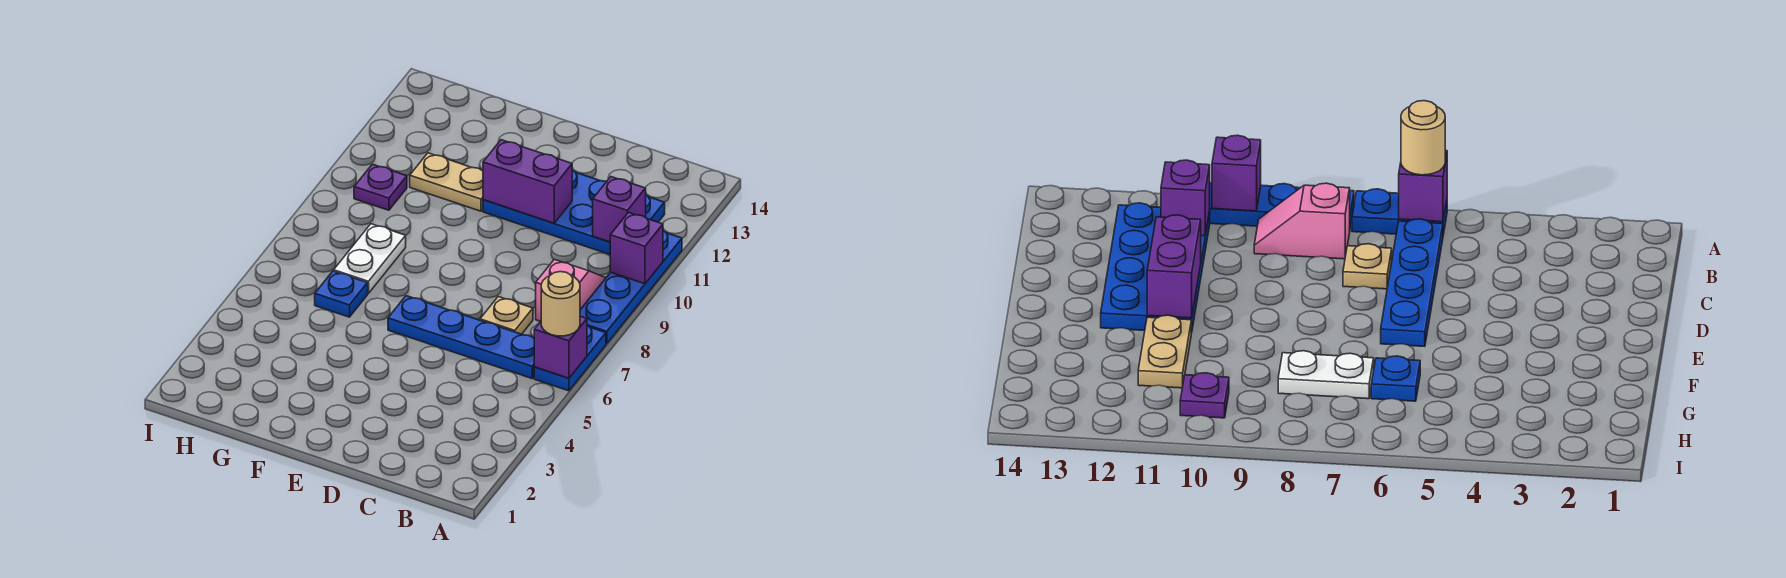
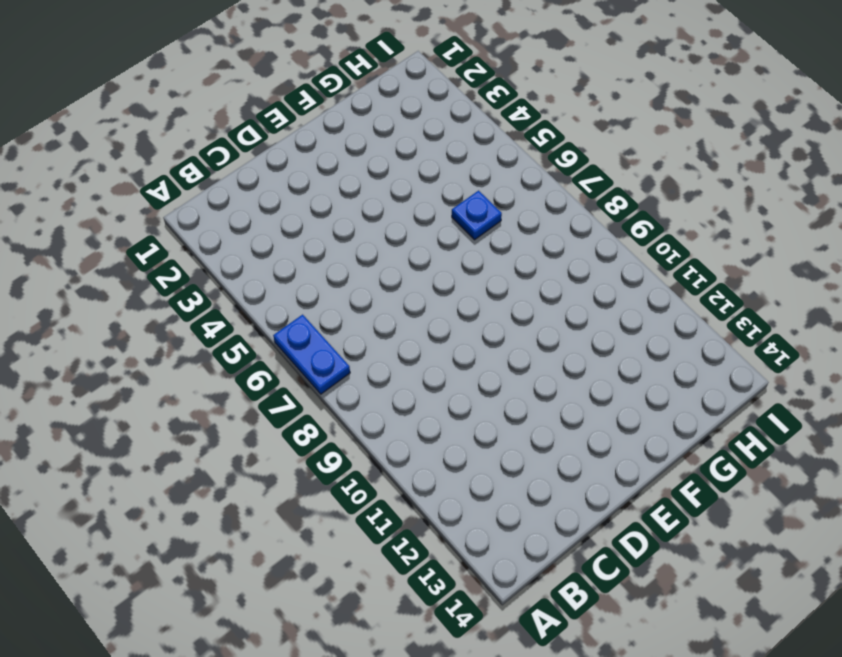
none -> blue 1x4 plate [580,231,682,344]
none -> blue 1x4 plate [388,296,534,378]
none -> pink 1x2 slope [536,259,605,321]

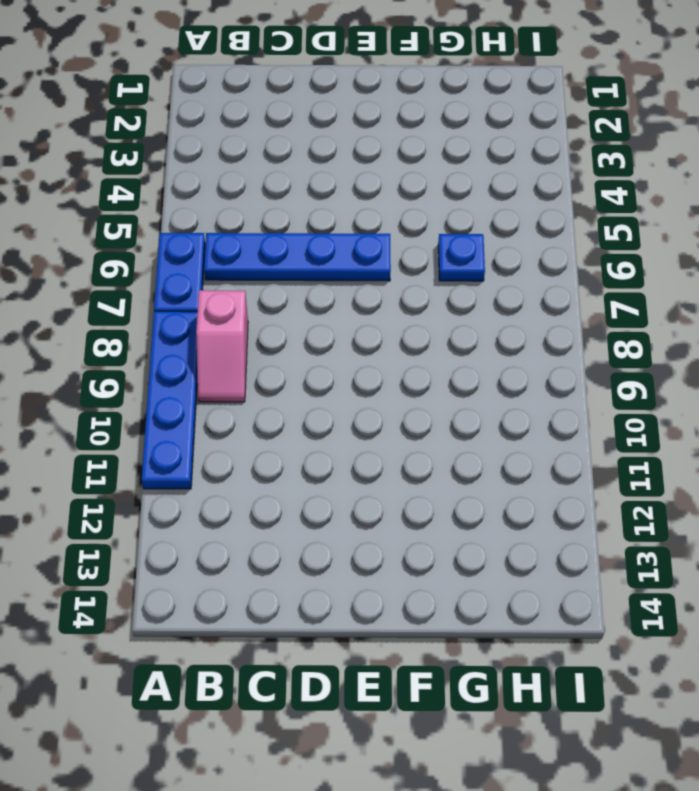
none -> blue 2x4 plate [483,170,665,255]
none -> tan 1x1 plate [480,297,533,334]
none -> tan 1x2 plate [410,153,483,211]

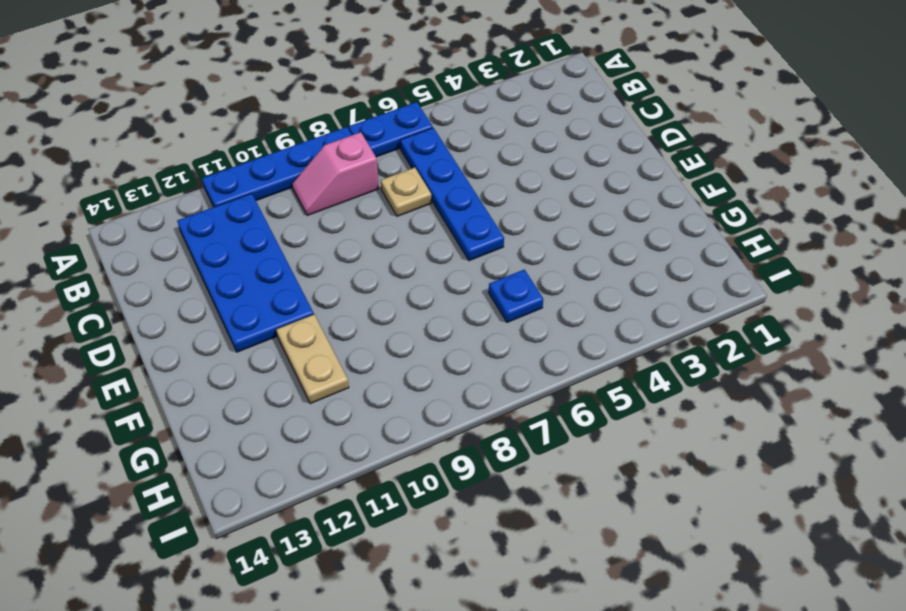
none -> white 1x2 plate [334,224,406,294]
none -> purple 1x1 plate [354,164,407,210]
none -> purple 1x1 brick [534,316,587,378]

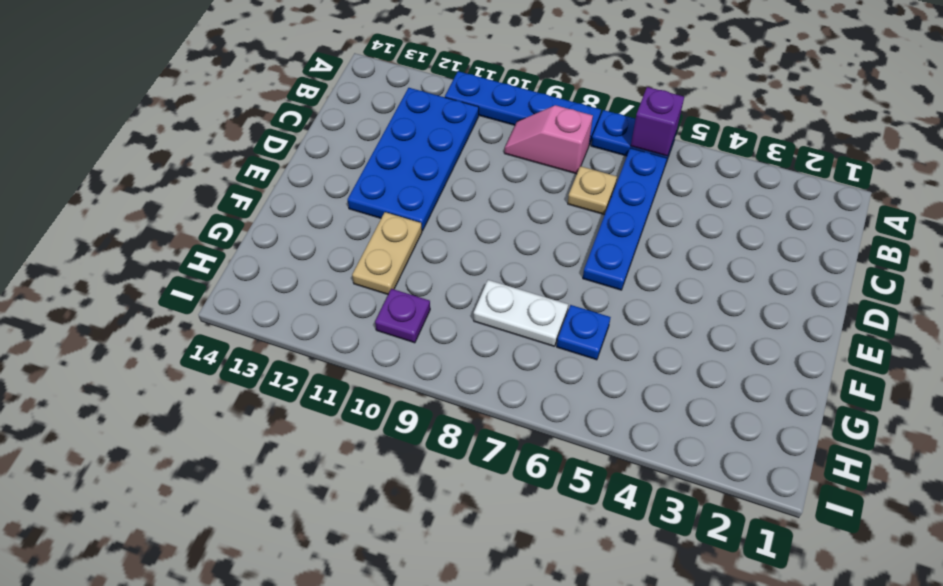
none -> purple 1x1 brick [610,212,663,284]
none -> purple 1x1 brick [593,177,646,242]
none -> purple 1x2 brick [483,140,572,223]

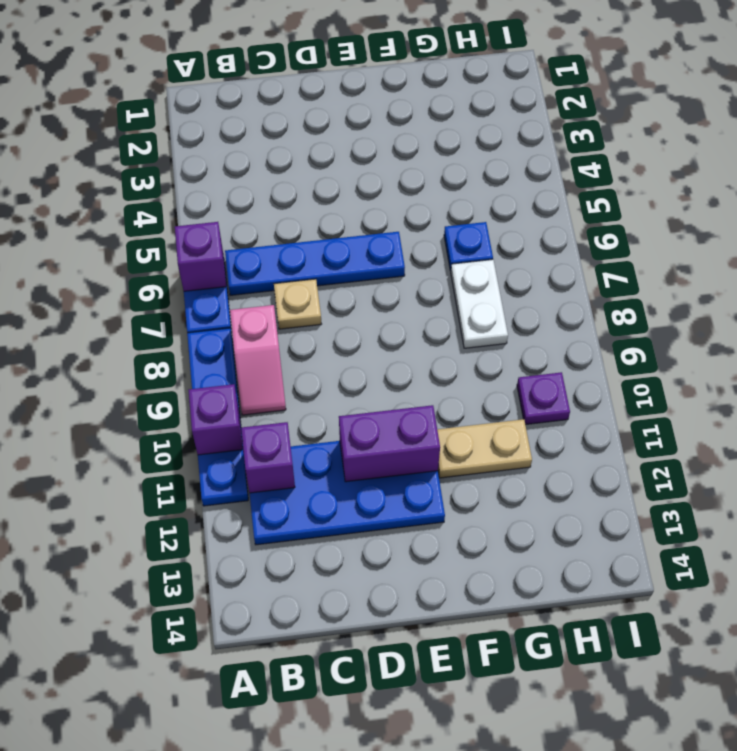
none -> tan 1x1 round brick [541,272,580,336]

